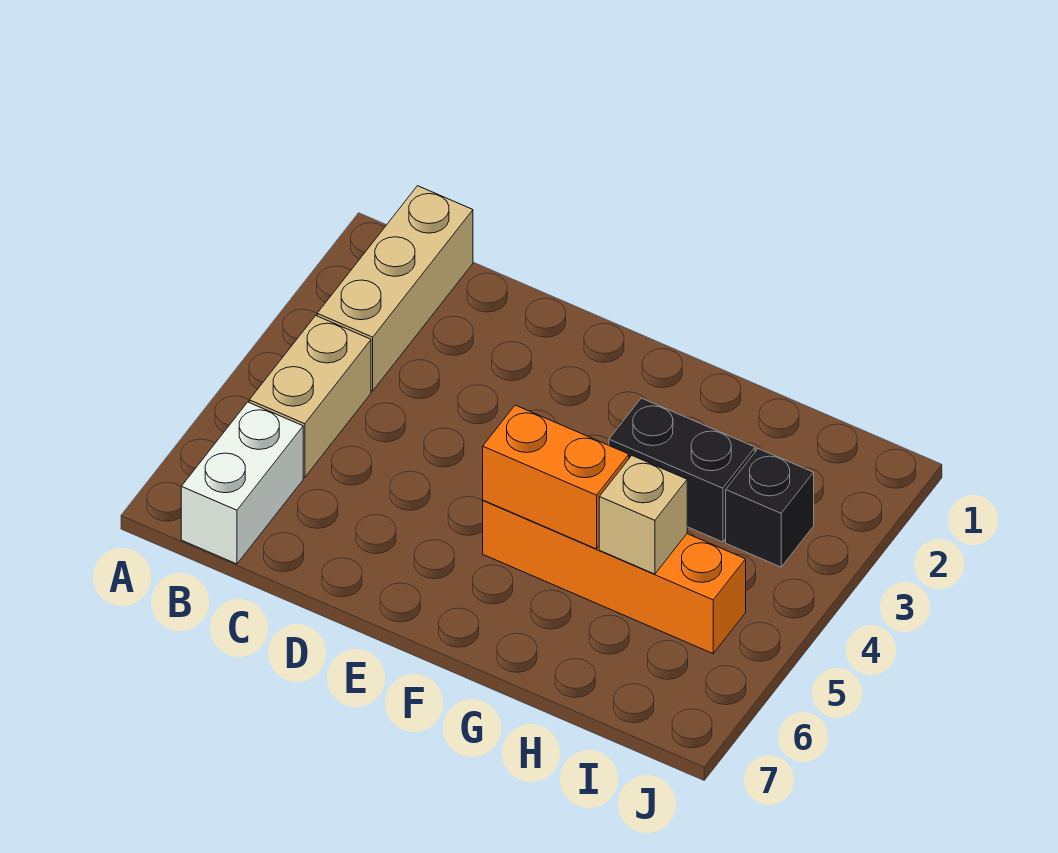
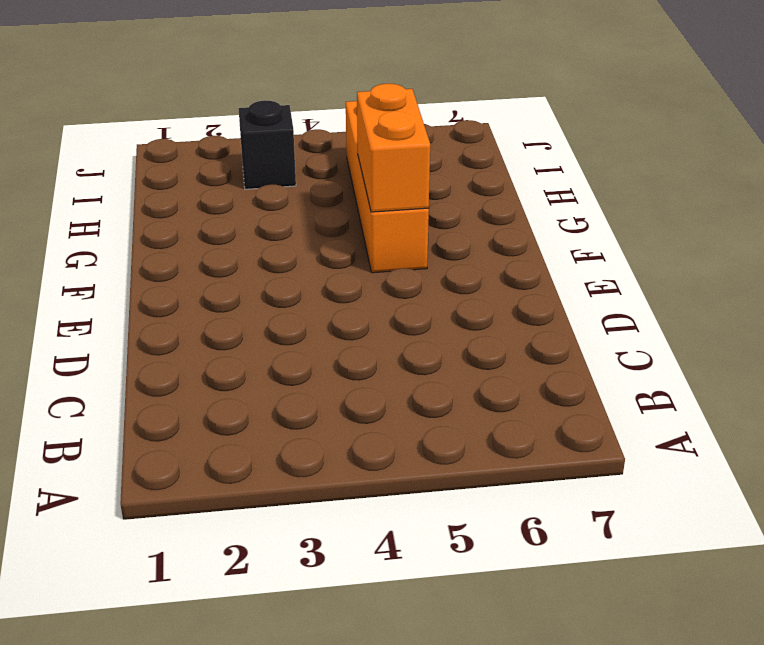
none -> tan 1x3 brick [317,186,473,391]
none -> tan 1x2 brick [249,316,371,477]

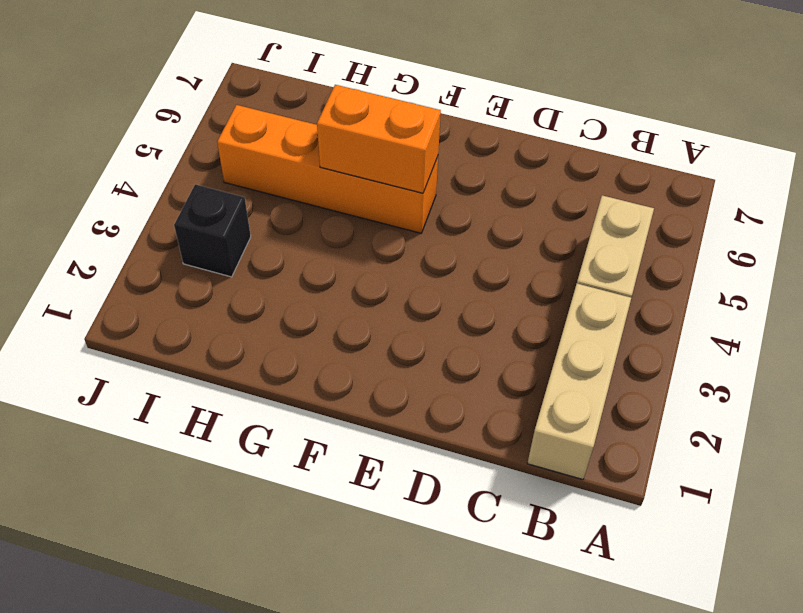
none -> white 1x2 brick [181,402,303,564]
none -> black 1x2 brick [609,398,755,542]

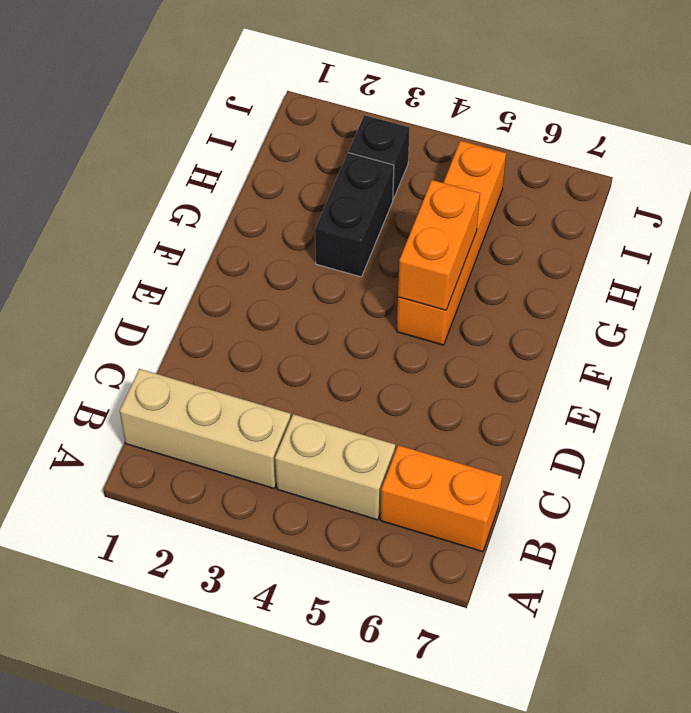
orange 1x2 brick [380,445,502,552] -> white 1x2 brick [181,402,303,564]
none -> tan 1x1 brick [599,456,687,574]

